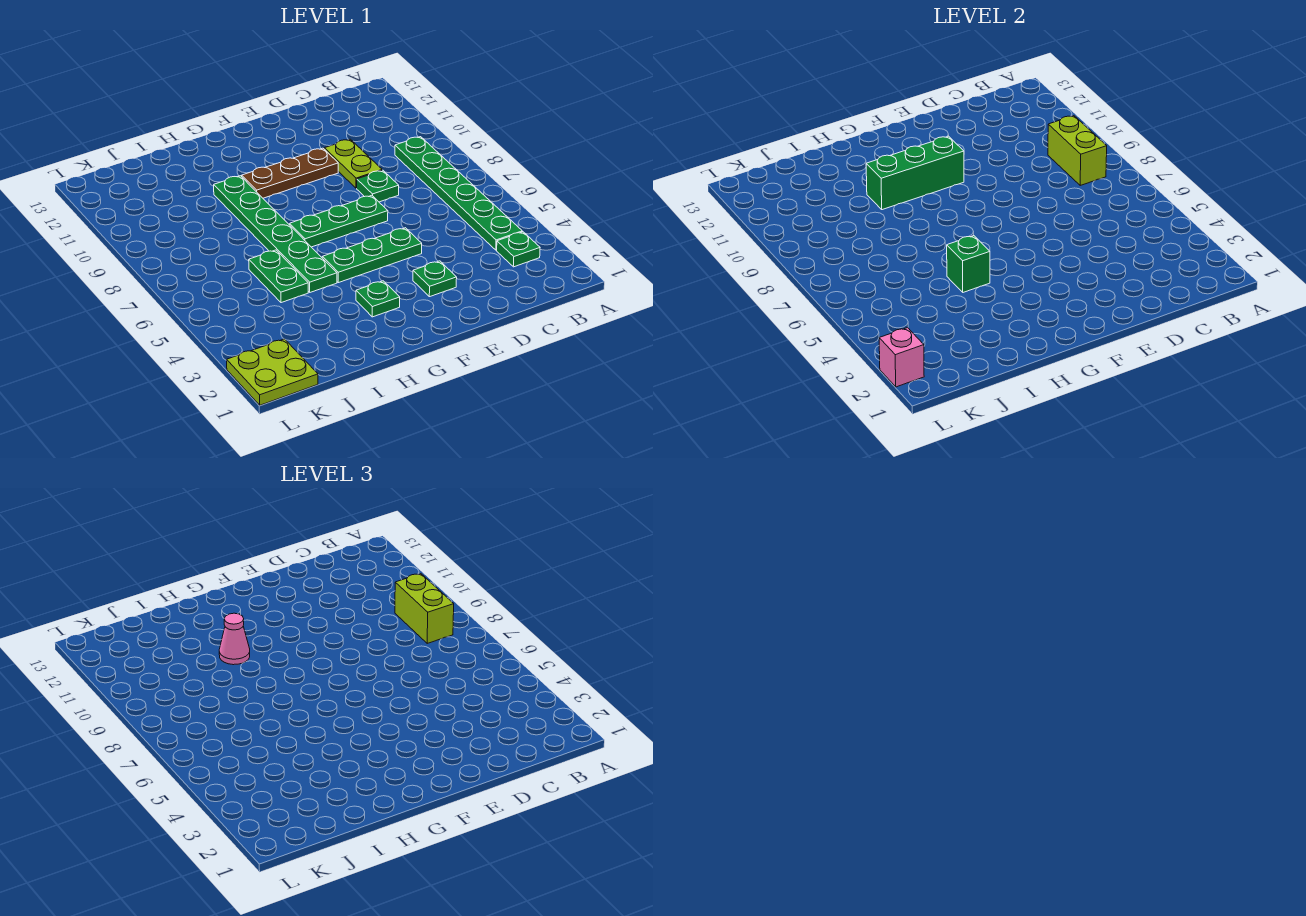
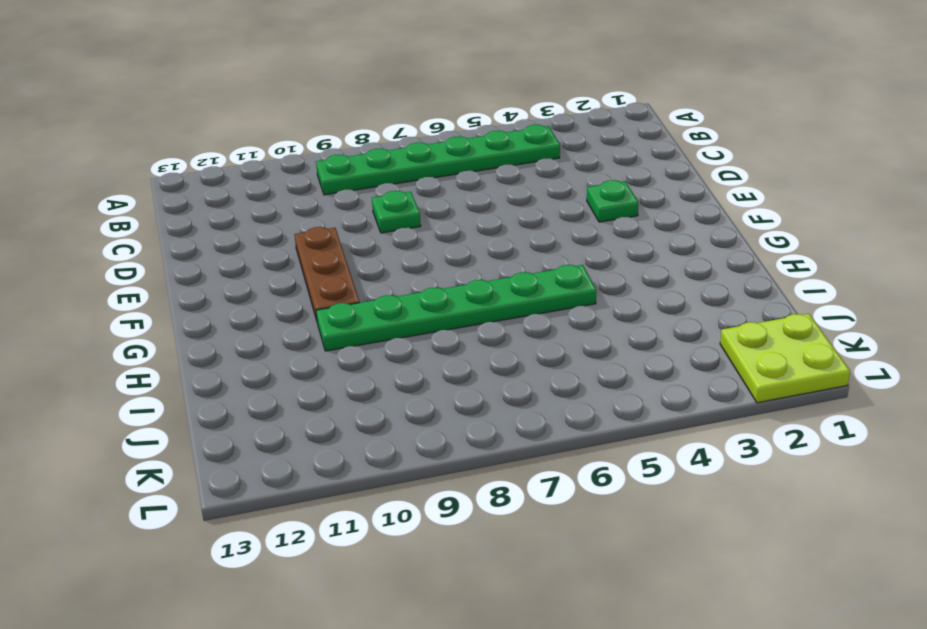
none -> green 1x1 plate [497,232,540,267]
none -> lime 1x2 plate [324,139,382,188]
none -> green 1x3 plate [322,228,422,283]

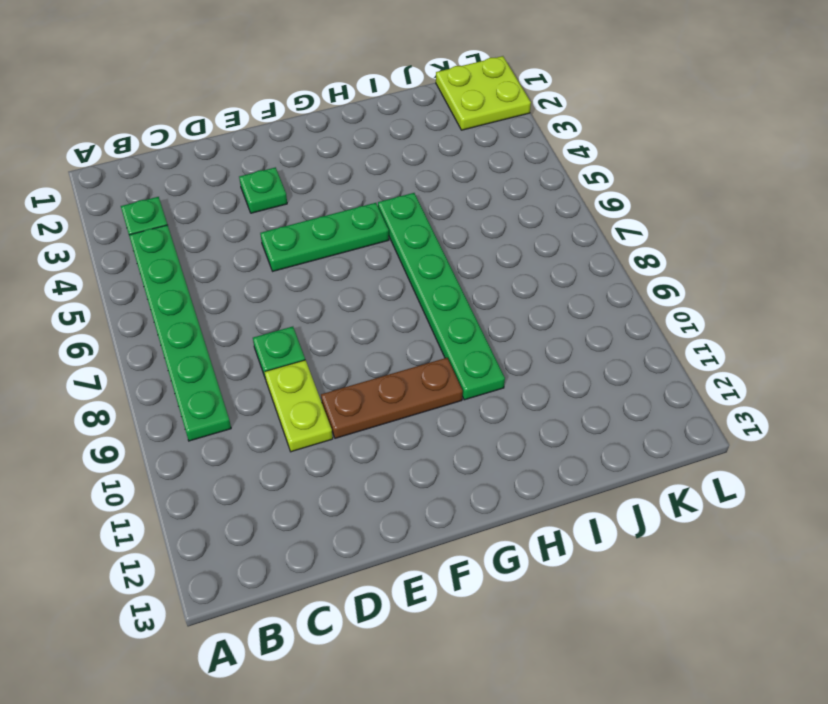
none -> green 1x3 plate [290,195,388,247]
none -> green 1x1 plate [356,281,400,317]
none -> green 1x2 plate [249,250,308,303]

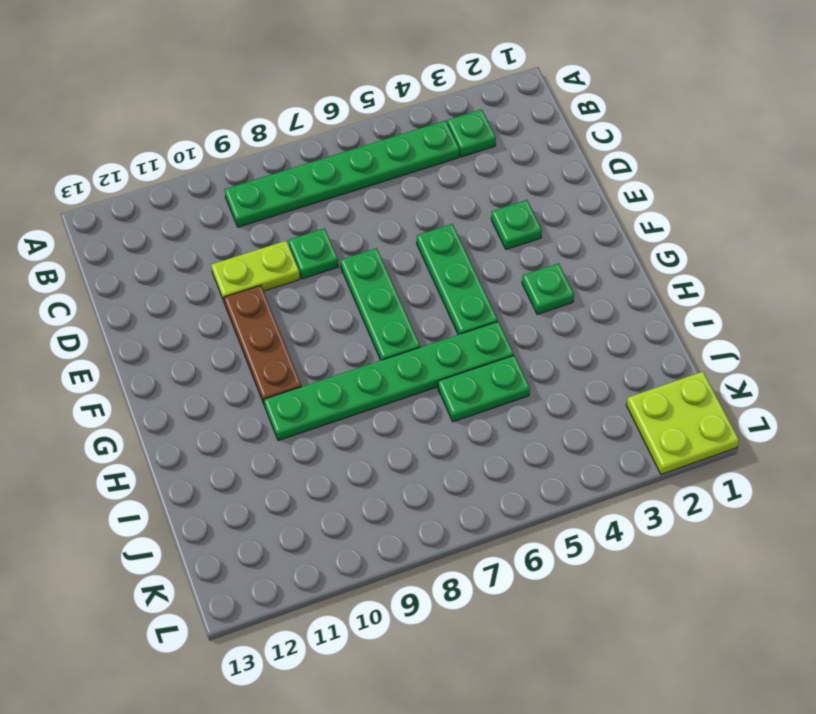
none -> lime 1x2 brick [1048,116,1107,185]
none -> green 1x3 brick [866,136,964,210]
none -> green 1x1 brick [947,236,990,292]

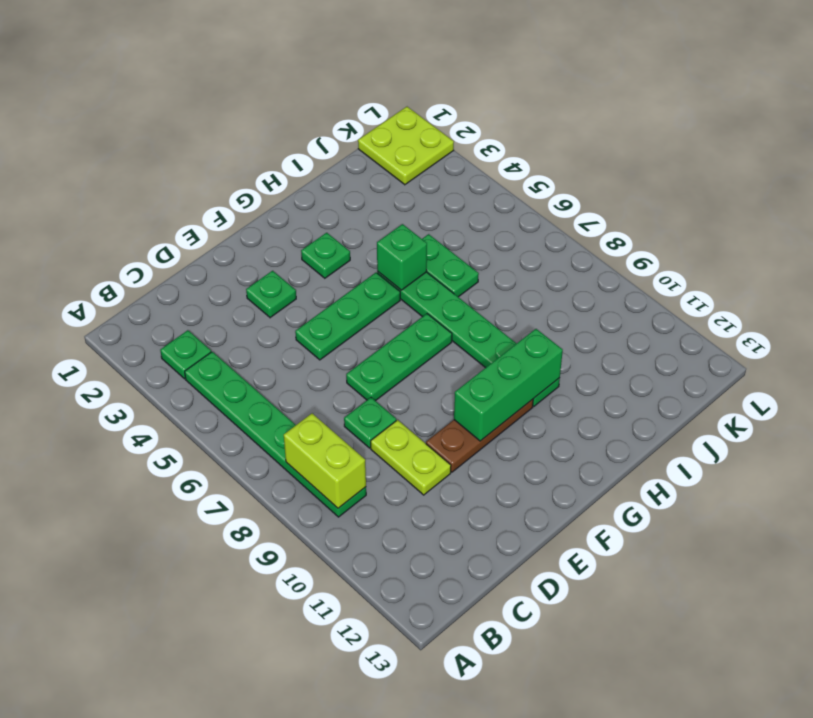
none -> pink 1x1 brick [879,328,924,387]
none -> lime 1x2 brick [395,574,454,643]
none -> pink 1x1 cone [219,613,250,665]

